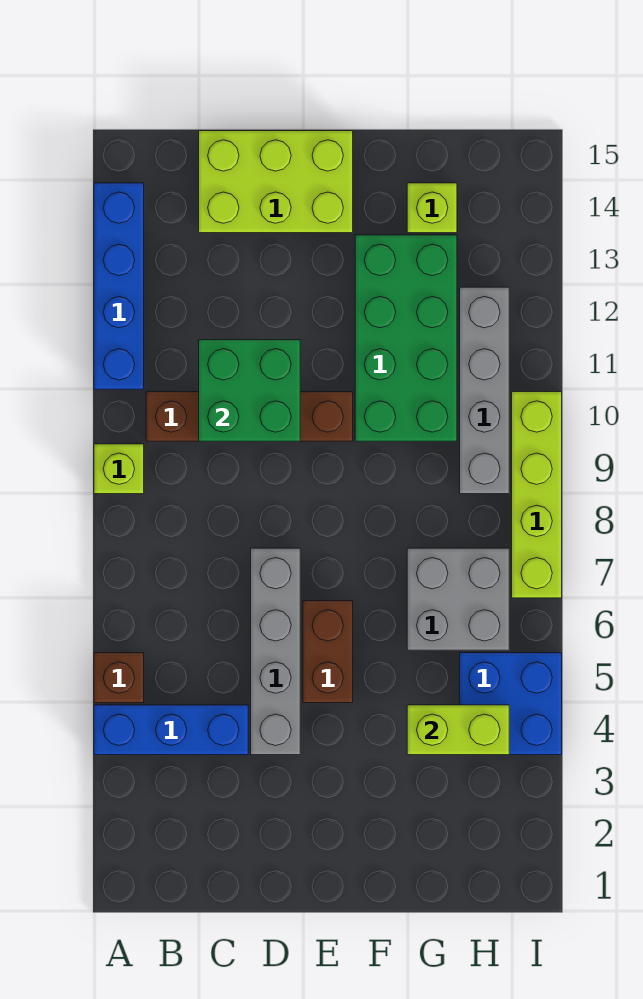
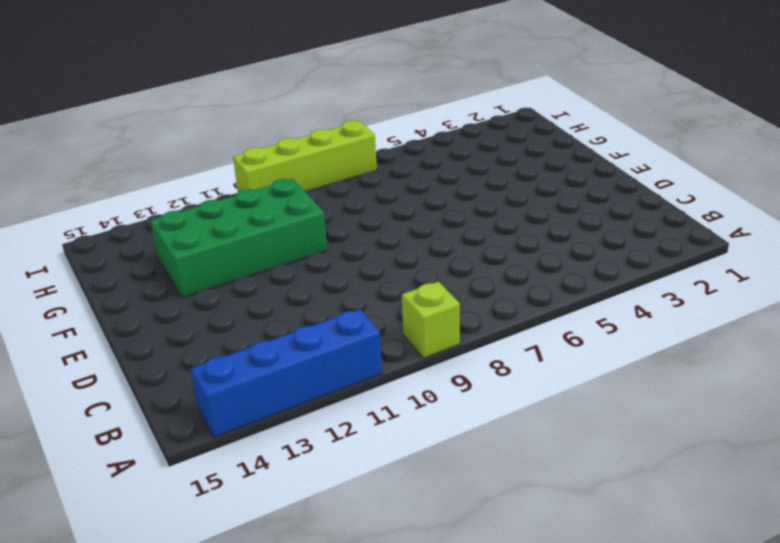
none -> blue 1x3 brick [94,705,248,755]
none -> brown 1x1 brick [94,653,144,703]
none -> brown 1x4 brick [146,392,353,441]

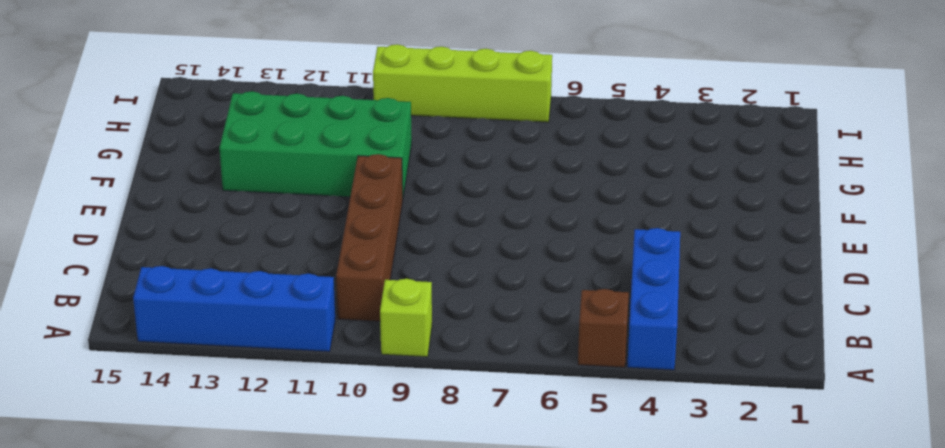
none -> lime 2x3 brick [199,131,353,233]
none -> grey 1x4 brick [251,548,300,755]
none -> brown 1x2 brick [303,601,353,703]

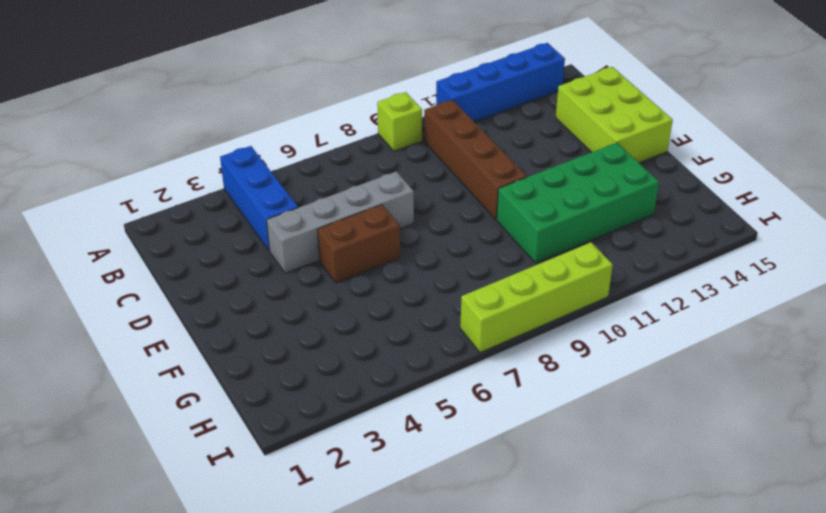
none -> brown 1x1 brick [94,653,144,703]
none -> grey 2x2 brick [407,548,509,650]
none -> lime 1x1 brick [407,183,457,233]

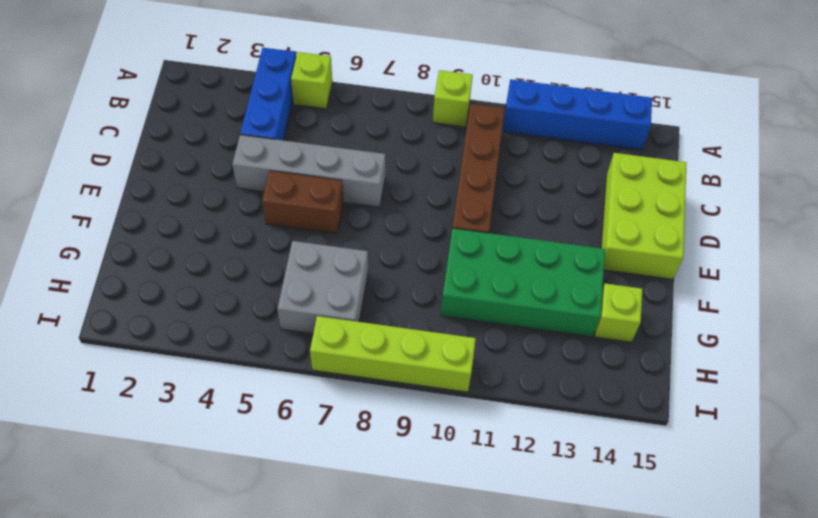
lime 1x1 brick [291,52,332,109] -> brown 1x1 brick [94,653,144,703]
none -> blue 2x2 brick [460,653,562,755]
none -> grey 1x4 brick [460,287,509,494]
none -> green 2x2 brick [199,340,300,441]

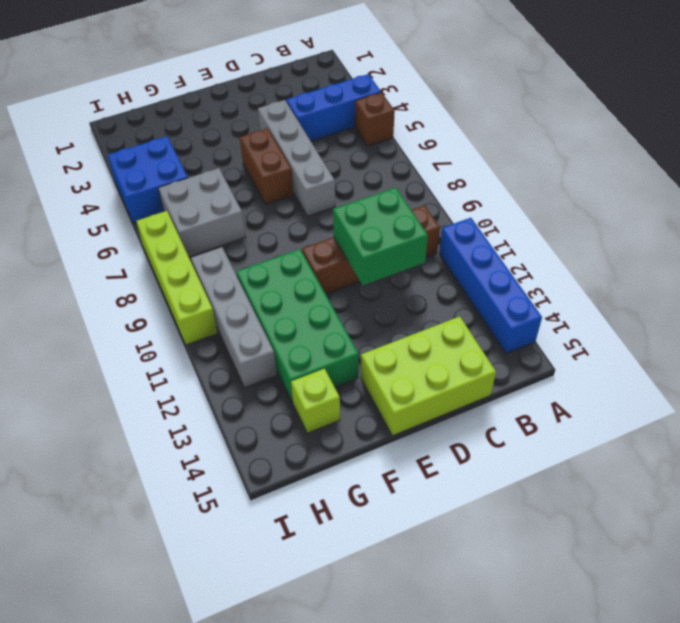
none -> lime 1x1 brick [94,444,144,494]
none -> lime 1x2 brick [407,705,509,755]

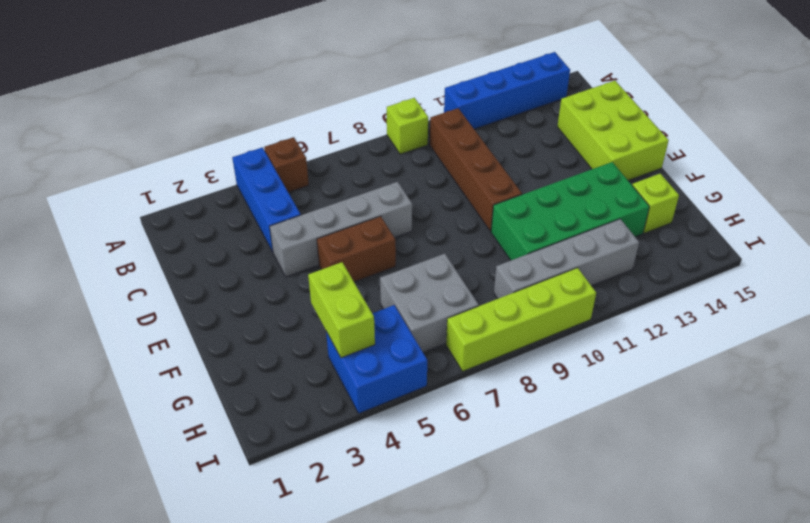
none -> green 2x2 brick [199,340,300,441]

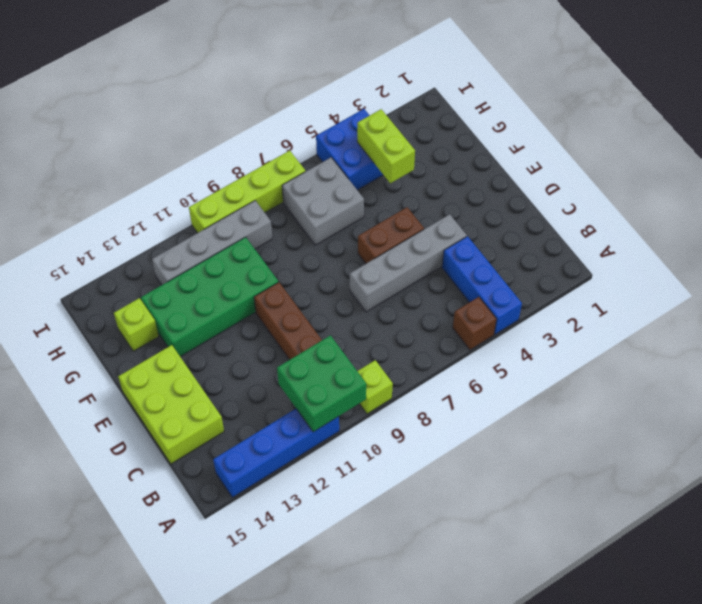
green 2x2 brick [277,336,366,432] -> green 2x2 brick moved to [199,340,300,441]

